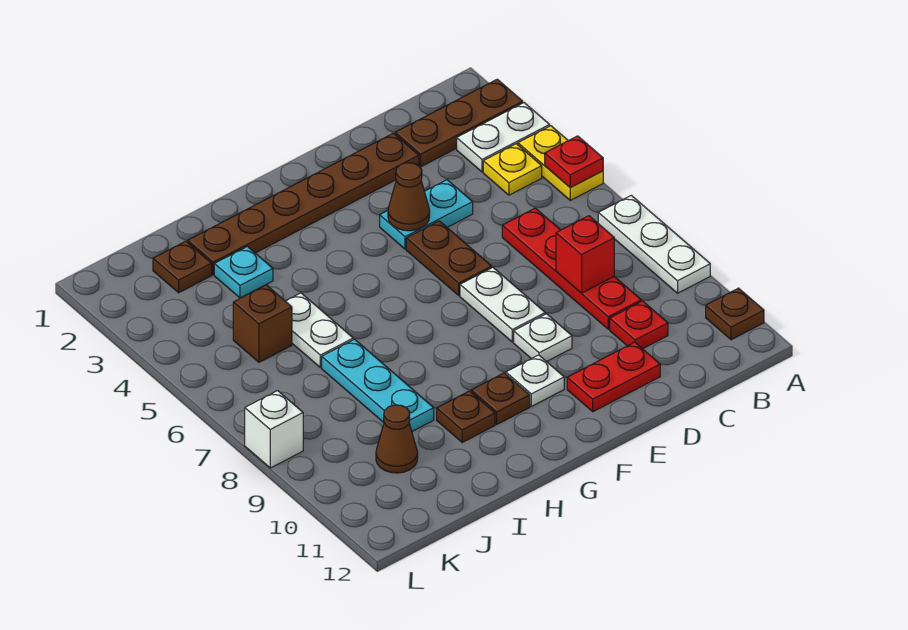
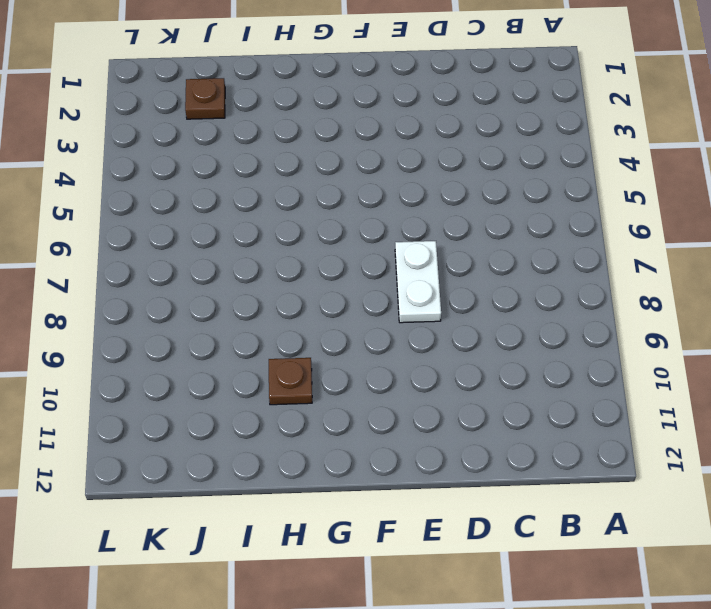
none -> brown 1x3 plate [395,79,523,167]
none -> white 1x2 plate [457,103,550,172]
none -> yellow 1x2 plate [518,126,603,200]

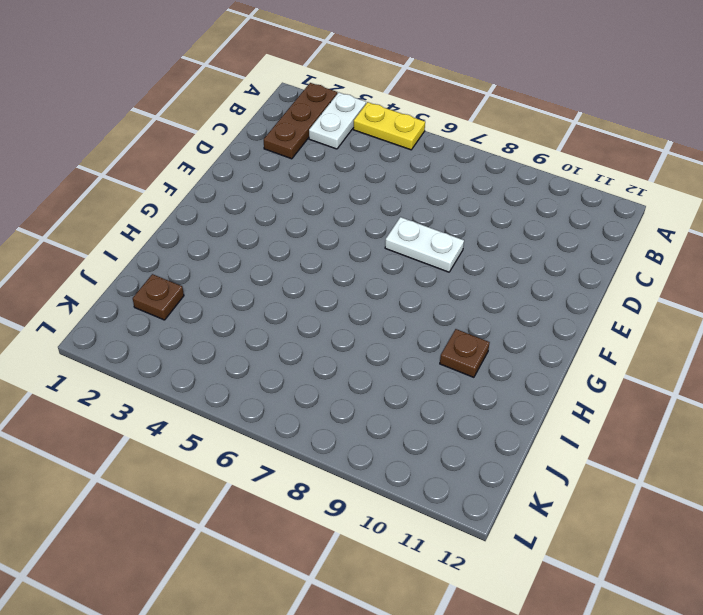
none -> white 1x3 plate [598,195,710,293]
none -> brown 1x1 plate [706,288,764,340]
none -> yellow 1x1 plate [483,144,542,195]

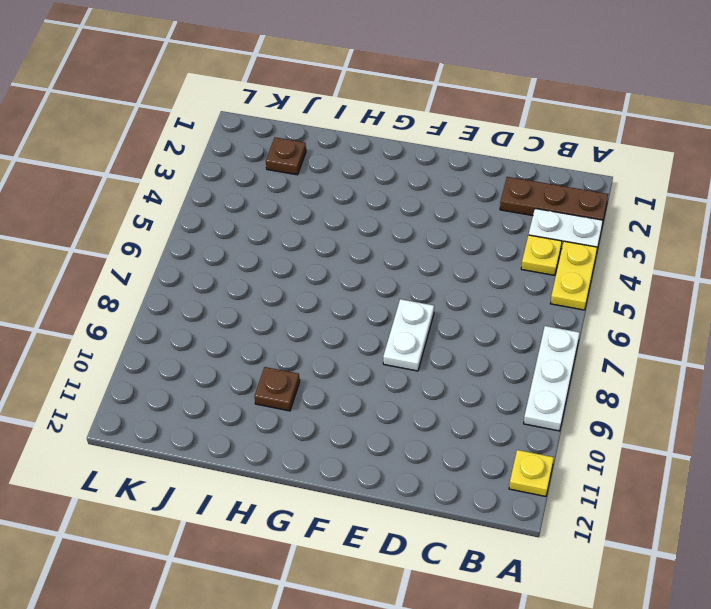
yellow 1x1 plate [509,450,554,497] -> brown 1x1 plate [706,288,764,340]
none -> red 1x4 plate [502,208,641,329]
none -> red 1x1 plate [610,301,668,349]
none -> brown 1x6 plate [188,133,419,275]

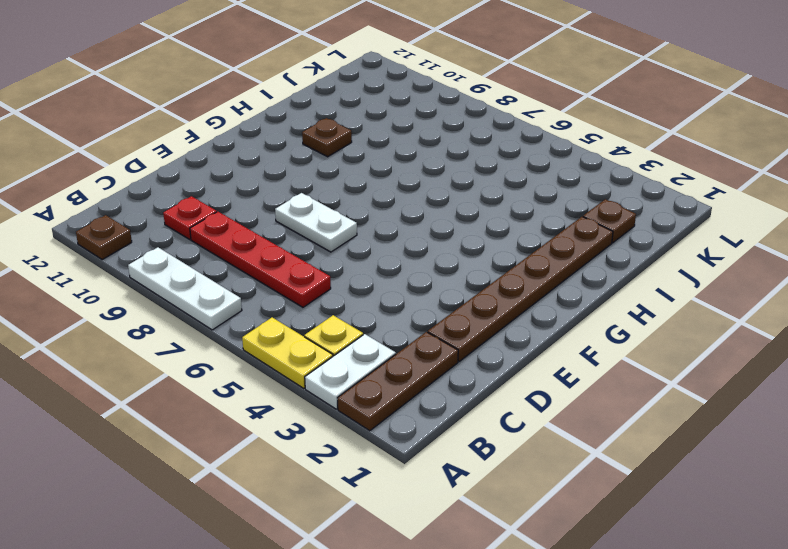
none -> cyan 1x2 plate [380,180,473,249]
none -> red 1x2 plate [567,342,660,412]
none -> brown 1x2 plate [406,221,492,295]

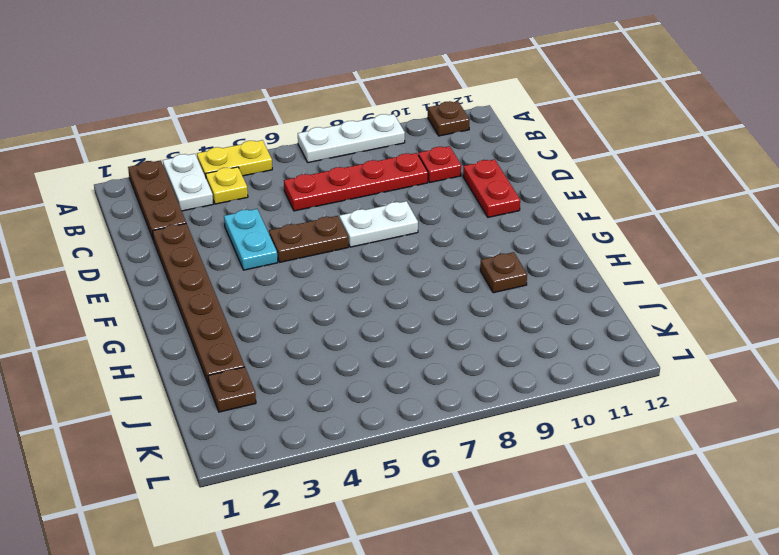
none -> white 1x1 plate [514,314,572,362]
none -> white 1x1 plate [506,355,564,406]
none -> brown 1x1 plate [471,373,530,424]

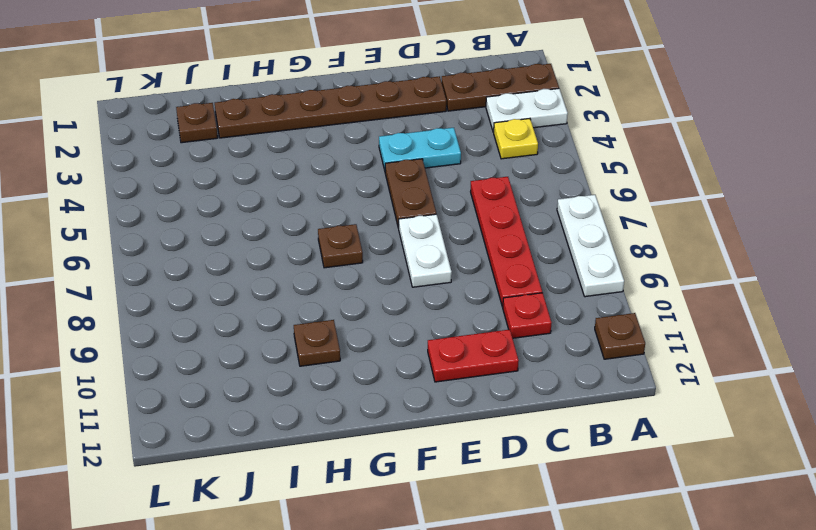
brown 1x1 plate [318,224,363,268] -> brown 1x1 plate moved to [471,373,530,424]
none -> yellow 1x2 plate [518,126,603,200]
none -> white 1x1 plate [514,314,572,362]
none -> white 1x1 plate [506,355,564,406]

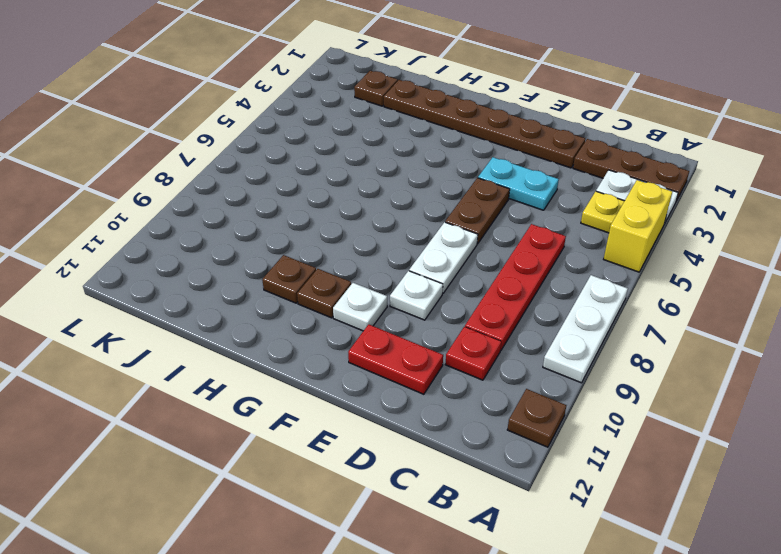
yellow 1x2 brick [604,180,672,272] -> yellow 1x2 plate [518,126,603,200]
none -> cyan 1x1 plate [214,246,273,298]
none -> white 1x2 plate [286,293,353,368]
none -> cyan 1x3 plate [322,339,434,431]

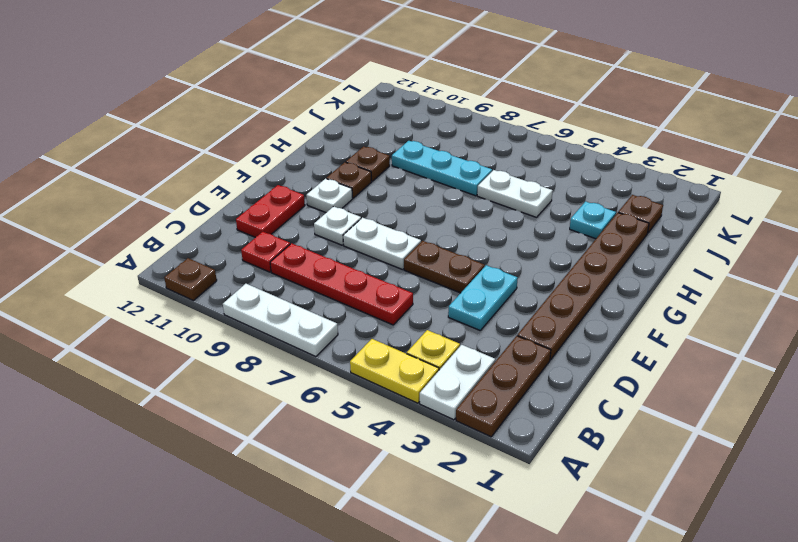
none -> brown 1x1 brick [233,285,292,362]
none -> brown 1x1 cone [376,405,418,473]
none -> white 1x1 brick [245,391,303,468]

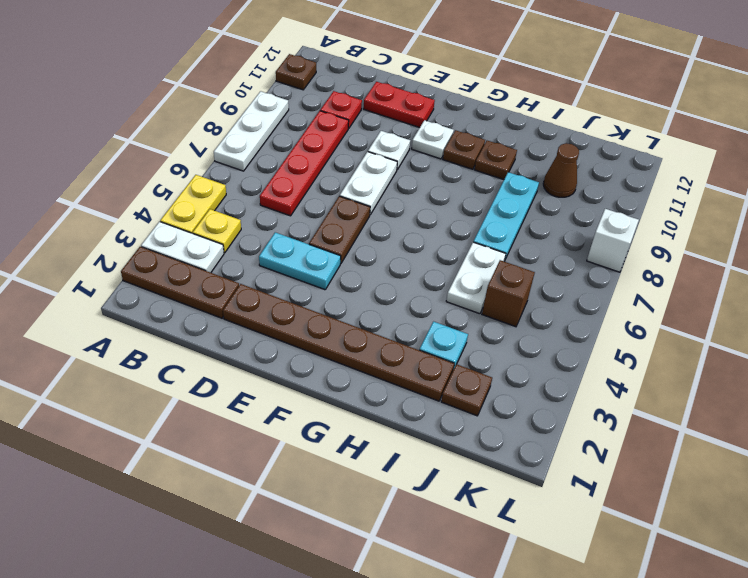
none -> red 1x1 plate [545,136,603,188]
none -> red 1x1 brick [556,216,614,293]
none -> brown 1x1 cone [388,163,430,231]

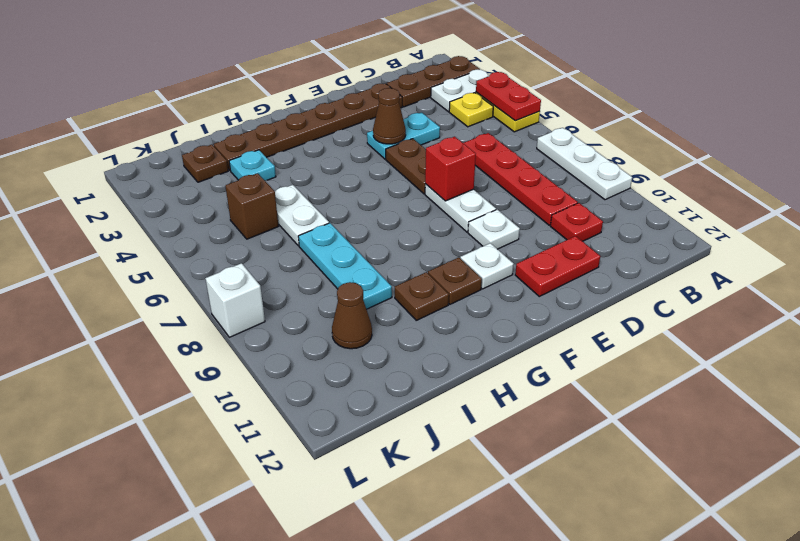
red 1x2 plate [476,72,541,121] -> red 1x1 plate [545,136,603,188]
red 1x1 brick [425,137,476,201] -> red 1x1 brick moved to [556,216,614,293]
none -> brown 1x1 plate [706,288,764,340]

